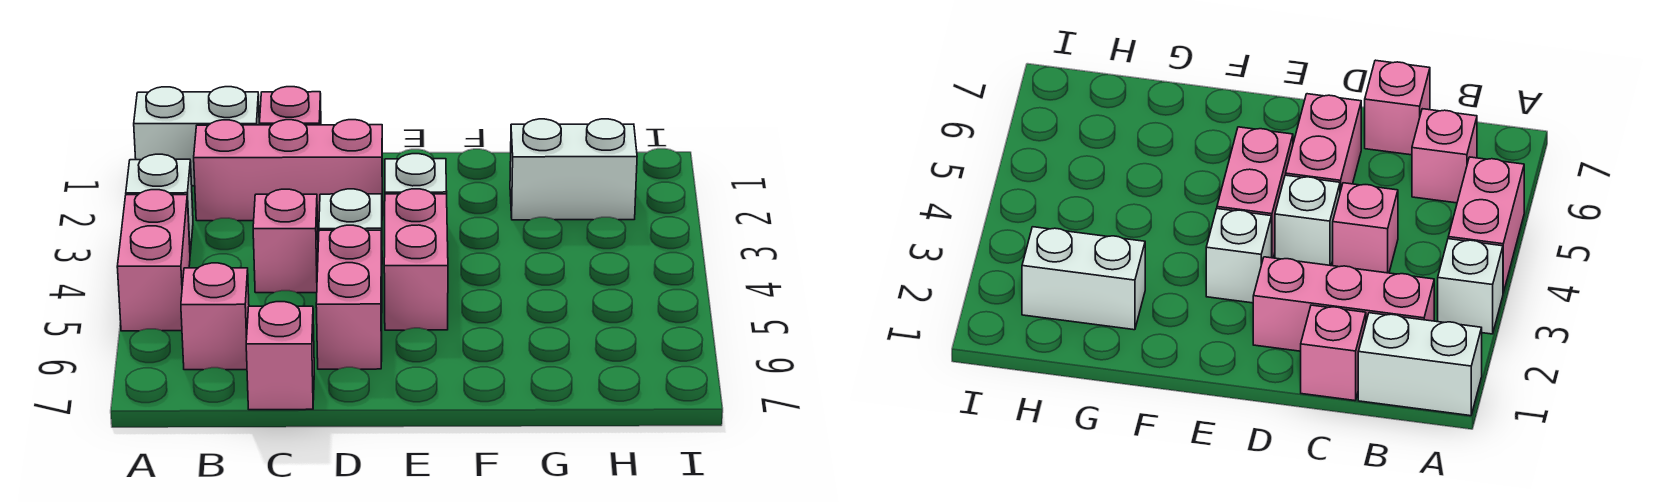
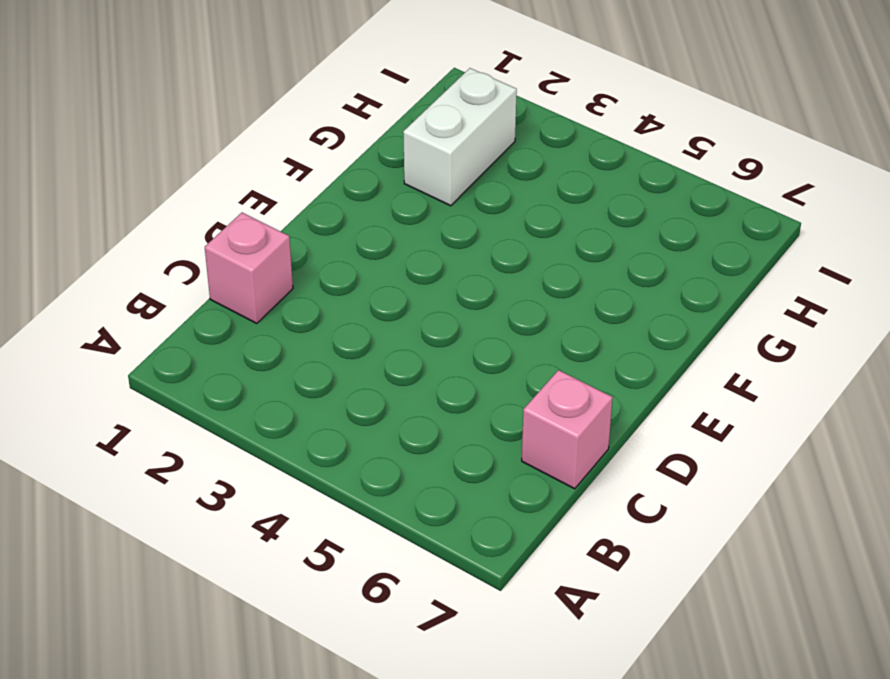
none -> white 1x2 brick [134,87,259,186]
none -> white 1x1 brick [126,154,193,253]
none -> pink 1x2 brick [117,190,190,331]

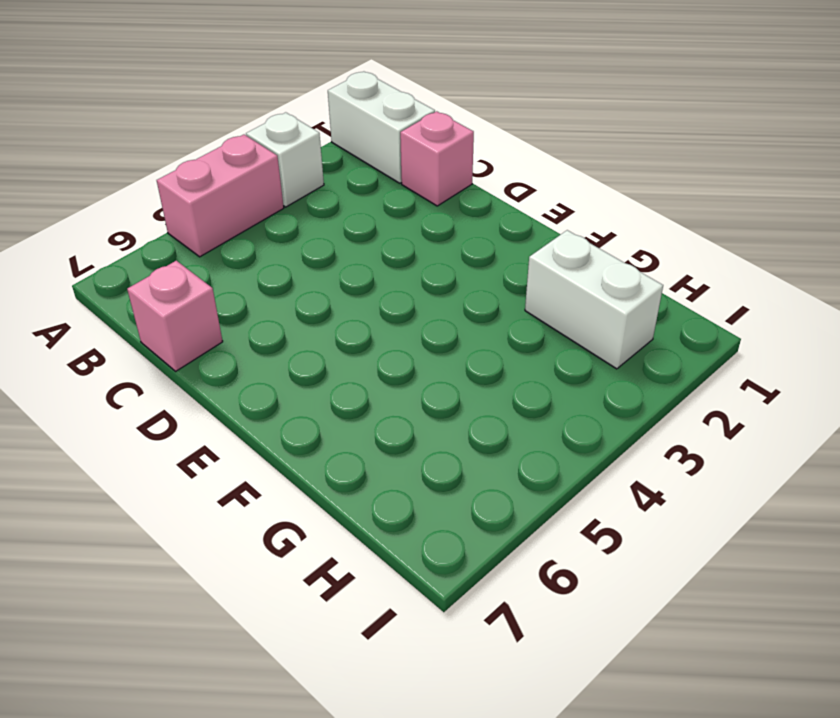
none -> pink 1x3 brick [194,120,383,221]
none -> pink 1x1 brick [181,263,249,370]
none -> pink 1x1 brick [253,189,318,293]

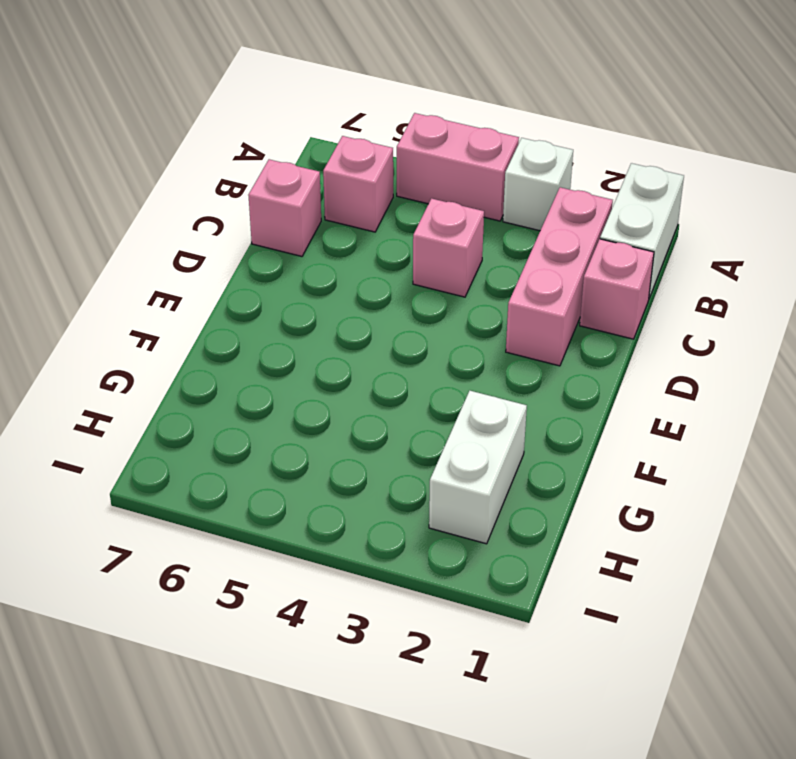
none -> white 1x1 brick [319,189,382,230]
none -> pink 1x2 brick [316,225,382,369]
none -> white 1x1 brick [385,154,447,194]

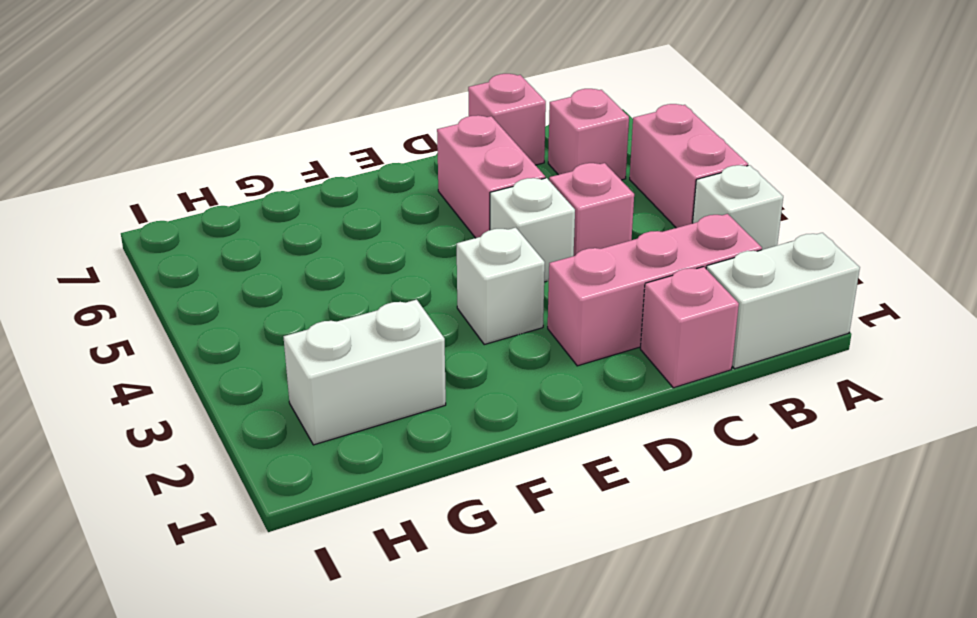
none -> pink 1x2 brick [384,189,448,330]

